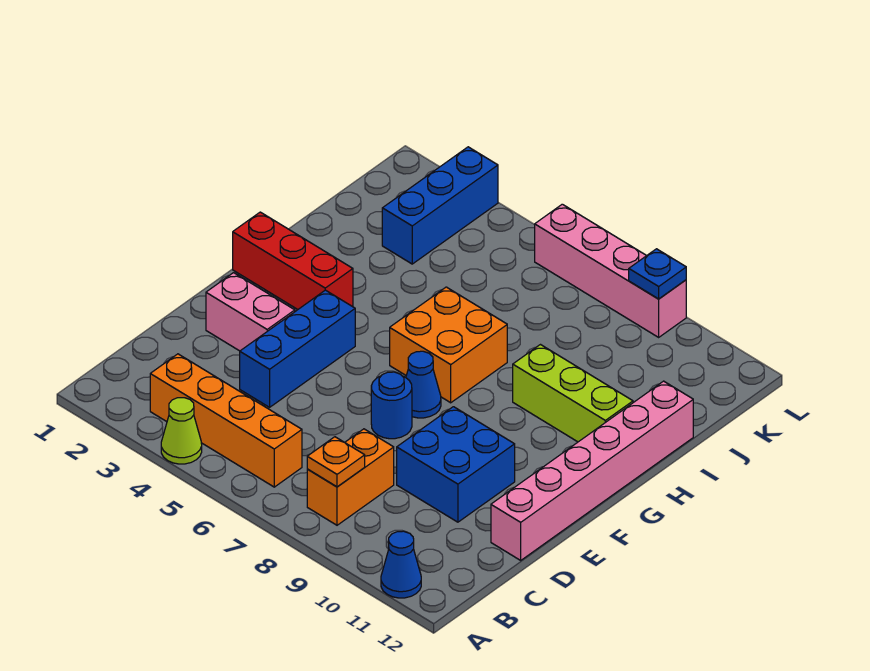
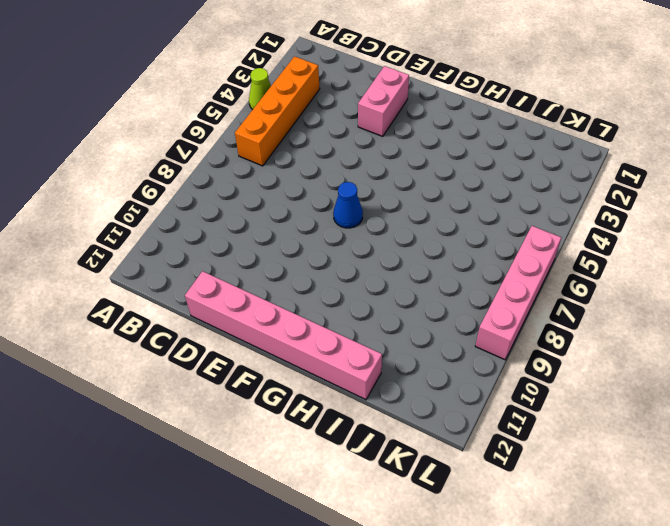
none -> blue 1x1 cone [381,531,421,598]
none -> orange 1x2 brick [307,429,394,525]
none -> blue 1x3 brick [240,290,355,407]

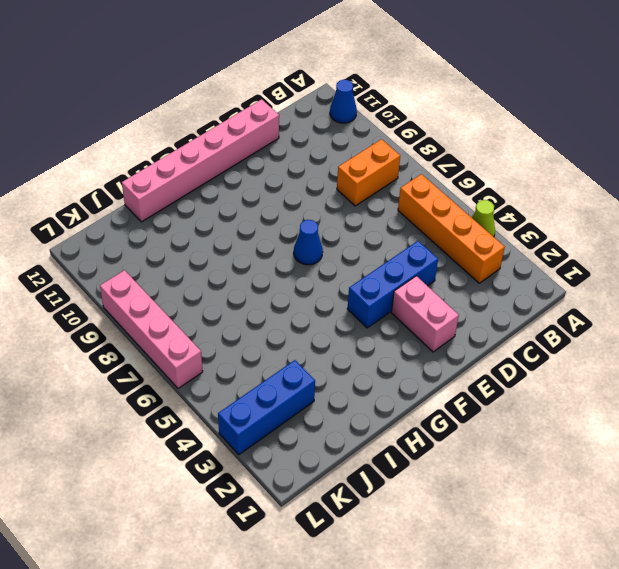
none -> blue 2x2 brick [397,407,515,522]
none -> blue 1x1 round brick [371,372,412,439]
none -> red 1x3 brick [233,212,353,309]

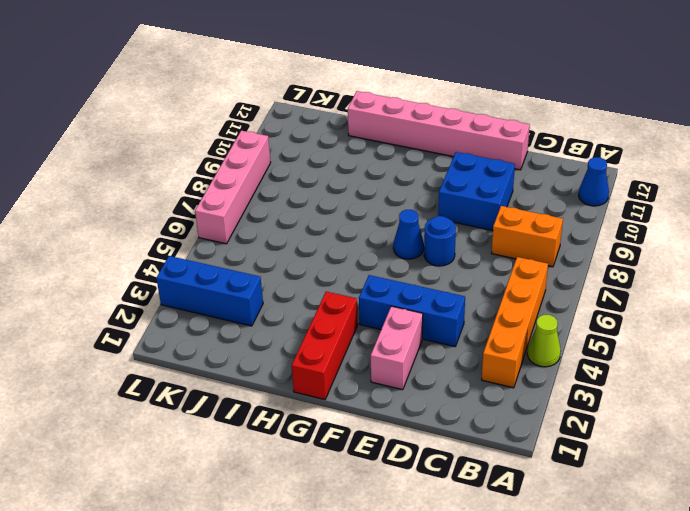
none -> orange 2x2 brick [390,287,507,403]
none -> lime 1x3 brick [513,345,633,442]
none -> orange 1x1 plate [307,437,365,487]

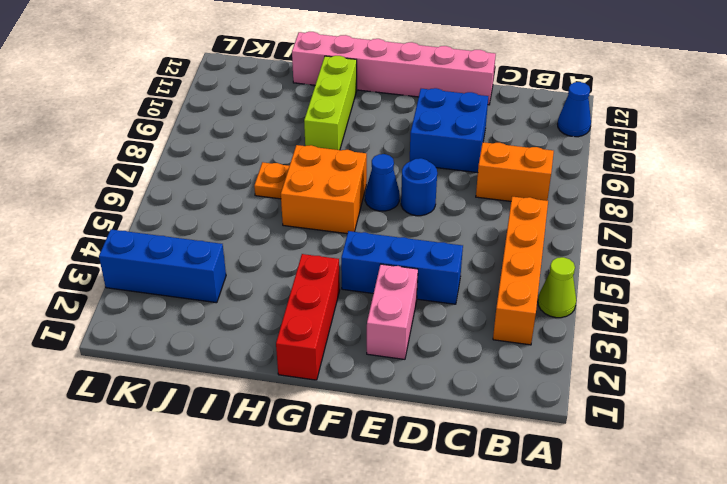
orange 1x1 plate [254,162,289,199] -> orange 1x1 plate moved to [307,437,365,487]
none -> pink 1x4 brick [535,204,686,337]
none -> blue 1x1 plate [629,249,686,299]

